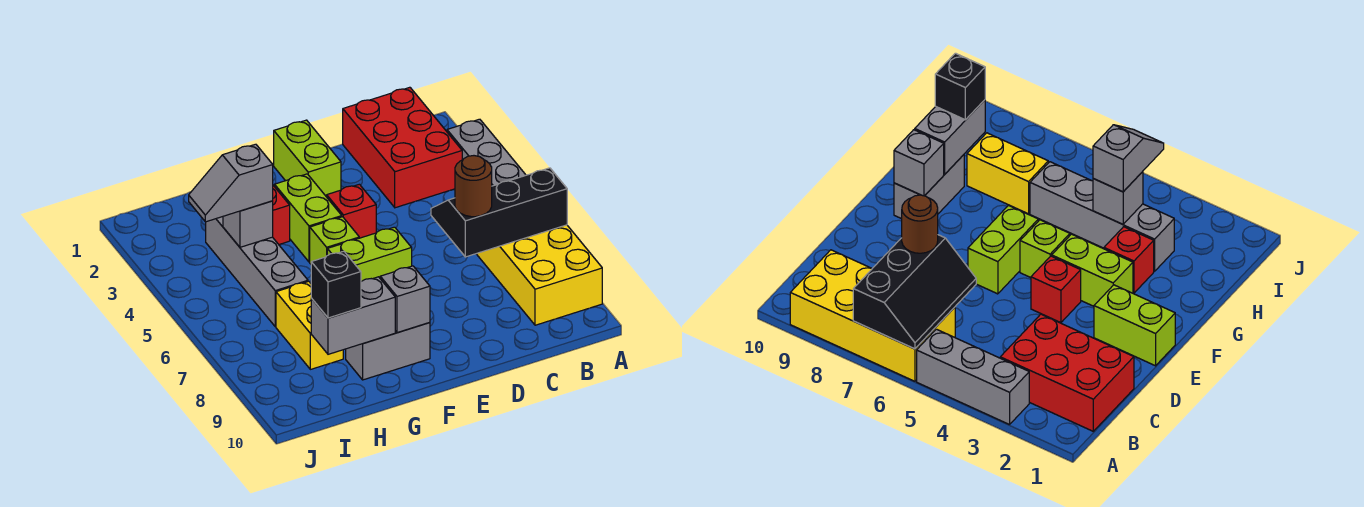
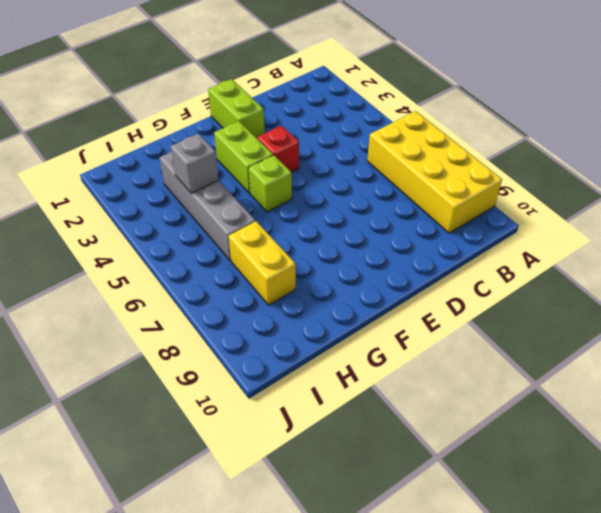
none -> grey 1x3 brick [447,119,526,186]
none -> red 2x3 brick [343,87,462,208]
none -> lime 1x2 brick [327,227,412,281]

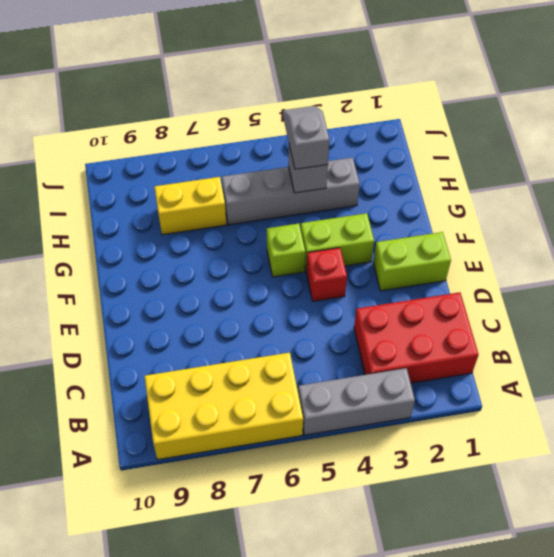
none -> lime 1x2 brick [327,227,412,281]
none -> grey 1x2 brick [346,323,430,380]
none -> red 1x1 brick [273,186,290,244]

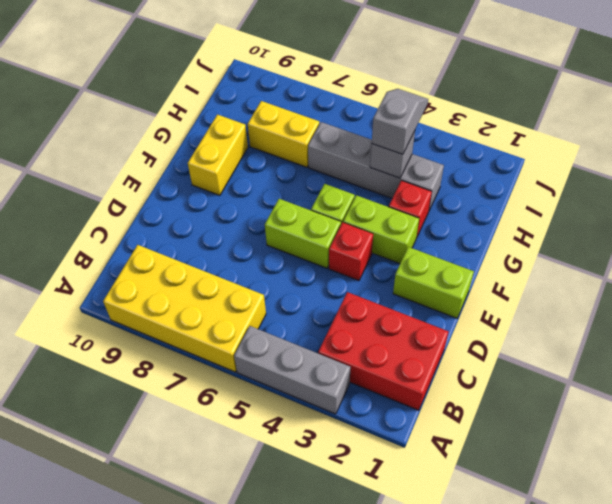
lime 1x2 brick [265,199,341,268] -> lime 1x2 brick turned to [327,227,412,281]
yellow 1x2 brick [188,115,248,195] -> grey 1x2 brick [346,323,430,380]
none -> black 2x3 slope [431,168,567,257]
none -> grey 1x1 brick [380,266,430,333]
none -> grey 1x2 brick [311,277,395,354]

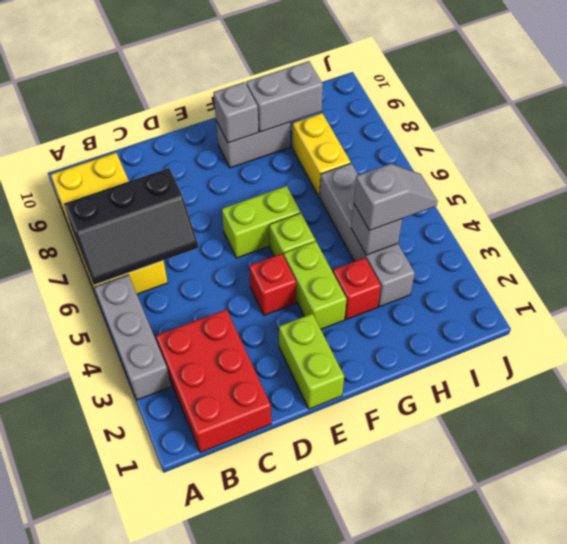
none -> brown 1x1 round brick [455,156,492,217]
none -> black 1x1 brick [311,251,361,318]

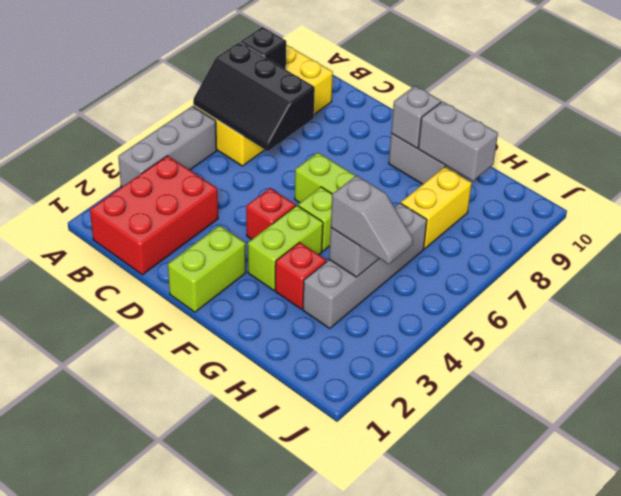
black 1x1 brick [240,27,286,69] -> black 1x1 brick moved to [311,251,361,318]
none -> brown 1x1 round brick [455,156,492,217]

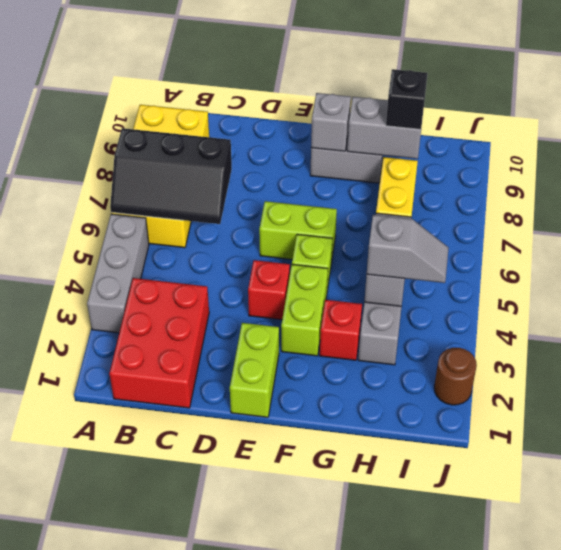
brown 1x1 round brick [434,348,477,405] -> brown 1x1 round brick moved to [455,156,492,217]

